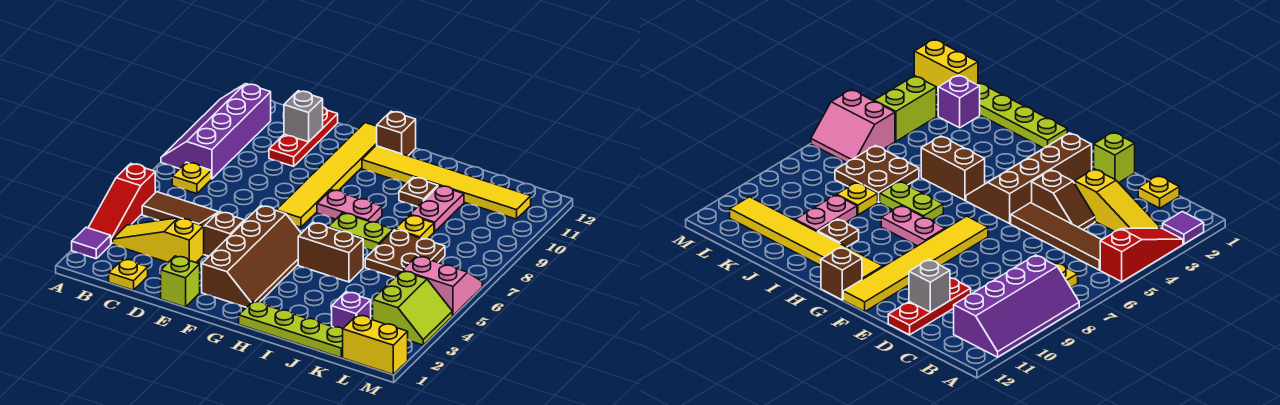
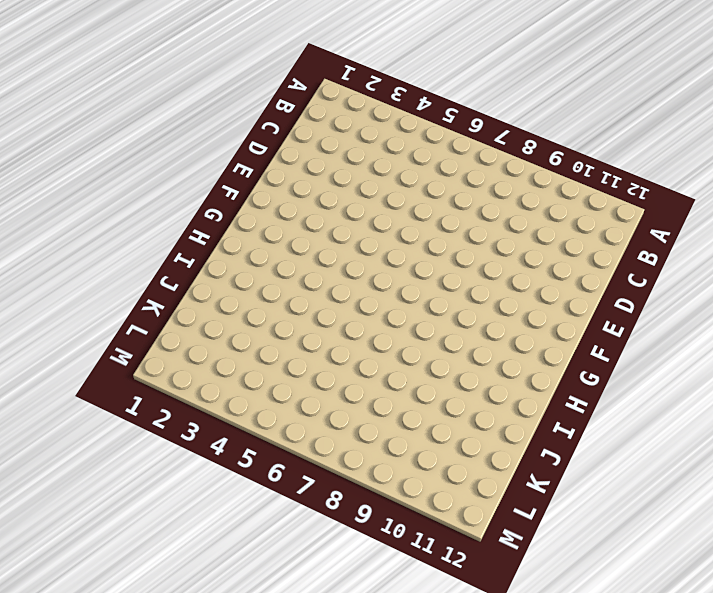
none -> purple 1x1 tile [72,227,111,259]
none -> red 1x3 slope [88,164,155,244]
none -> purple 2x4 slope [161,84,271,179]

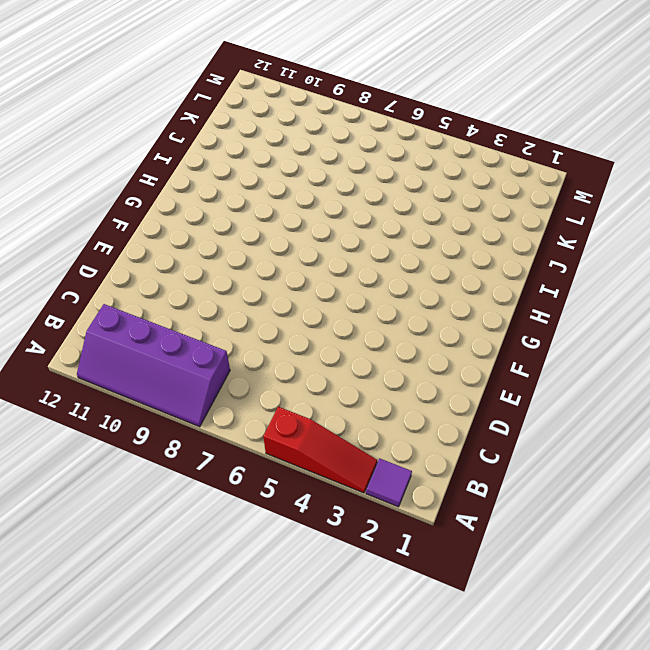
none -> yellow 1x3 slope [113,218,204,263]
none -> brown 1x4 tile [142,192,245,224]
none -> yellow 1x1 plate [172,162,211,194]

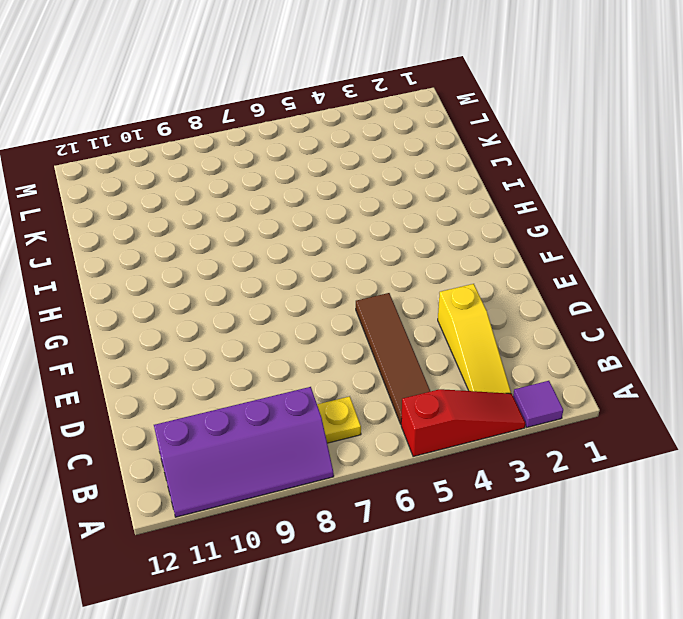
none -> yellow 1x1 plate [109,259,148,290]
none -> brown 1x2 slope [199,212,244,256]
none -> red 1x3 plate [269,107,338,166]

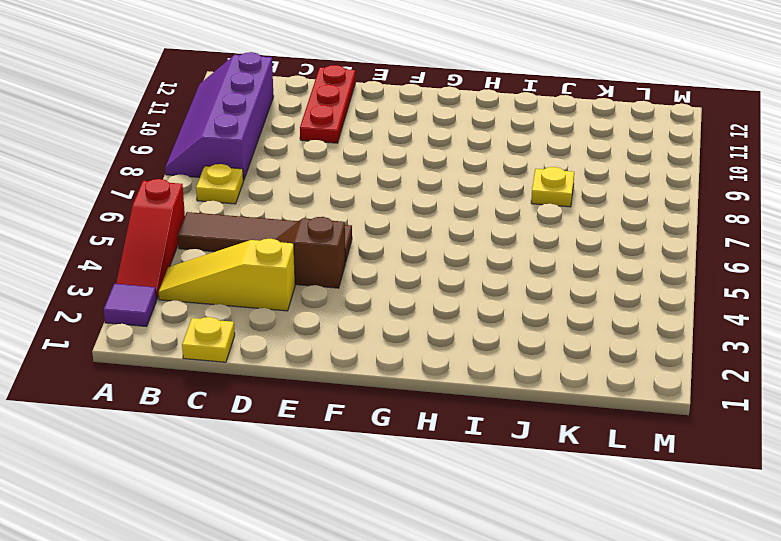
none -> lime 1x1 brick [161,256,200,307]
none -> brown 2x4 slope [202,206,301,307]
none -> yellow 1x6 tile [276,123,377,227]

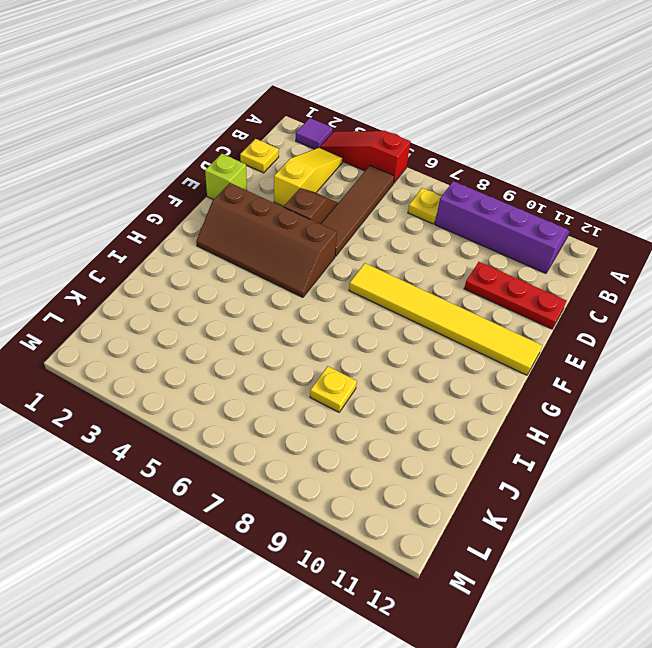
none -> pink 1x2 plate [317,190,382,222]
none -> yellow 1x6 tile [362,146,531,219]
none -> brown 1x1 brick [377,111,416,156]

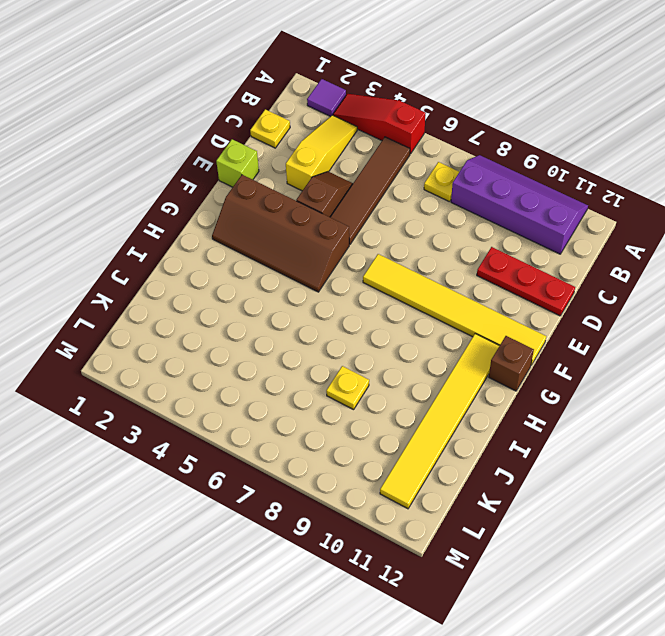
none -> pink 1x2 plate [317,190,382,222]
none -> lime 1x4 plate [239,301,343,358]
none -> brown 1x2 brick [298,222,363,282]

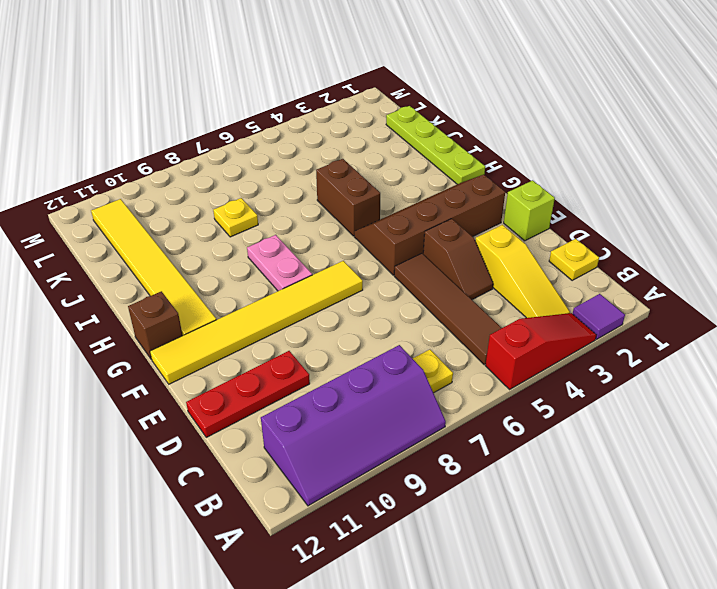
none -> lime 1x2 plate [328,213,393,251]
none -> brown 1x1 plate [399,177,438,207]
none -> brown 2x2 plate [365,230,445,277]

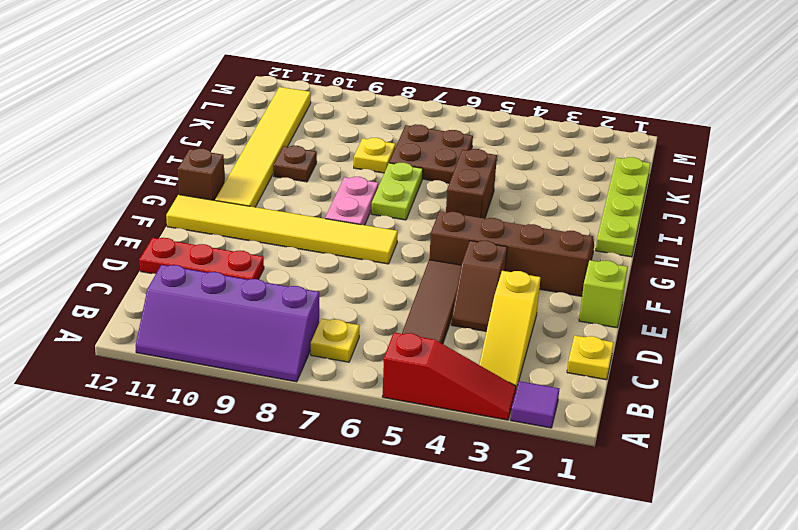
none -> pink 1x2 plate [410,186,464,232]
none -> purple 1x1 brick [332,292,371,329]
none -> yellow 1x2 brick [343,315,408,374]

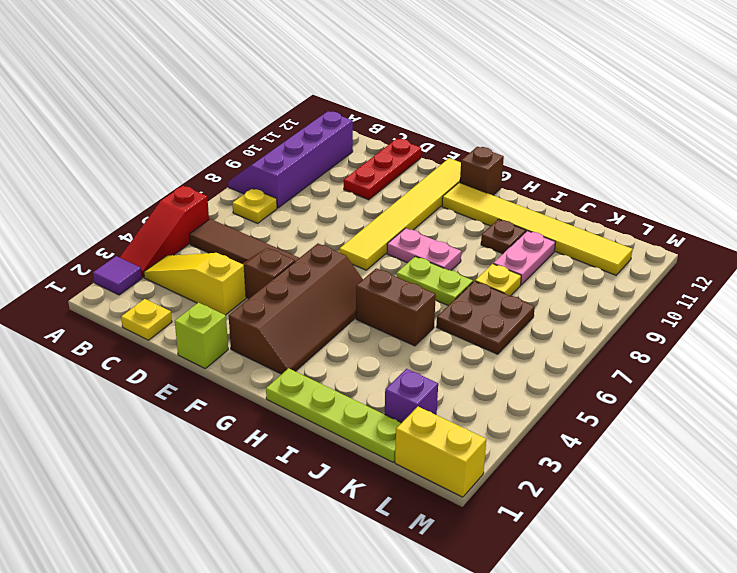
none -> lime 2x2 slope [373,271,452,345]
none -> pink 2x2 slope [402,256,482,316]
none -> grey 1x1 brick [284,91,323,142]

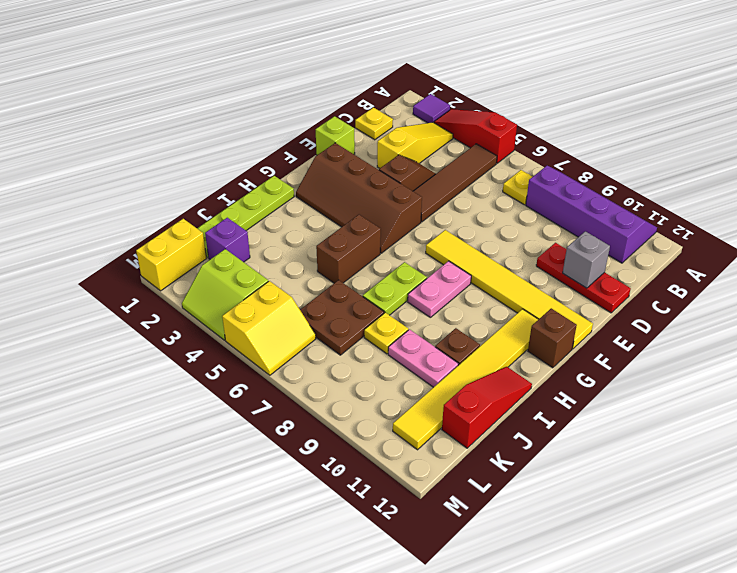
red 1x3 slope [442,367,532,448] -> none
yellow 2x2 slope [222,281,316,375] -> pink 2x2 slope [402,256,482,316]

